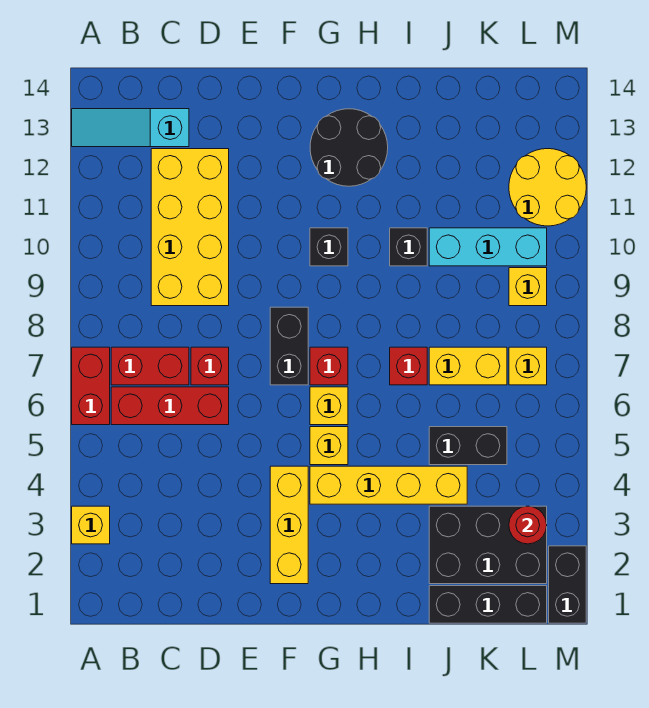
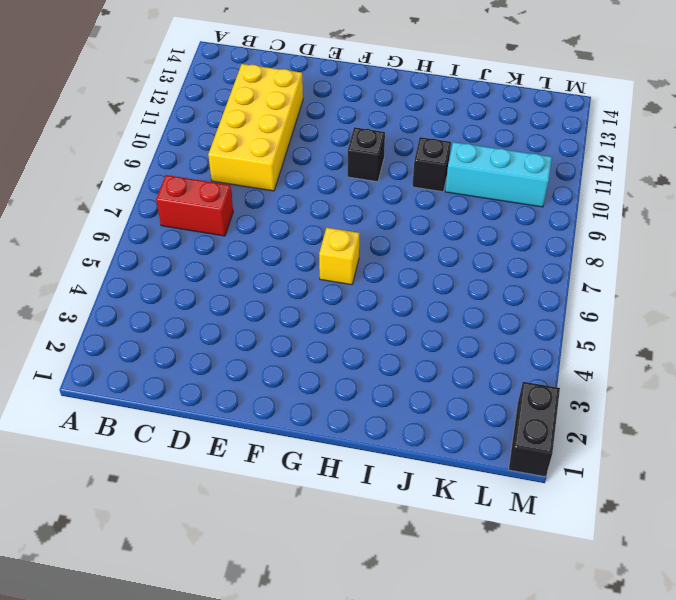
none -> yellow 1x1 brick [72,506,110,544]
none -> red 1x2 brick [72,347,110,425]
none -> cyan 1x3 slope [72,109,189,147]

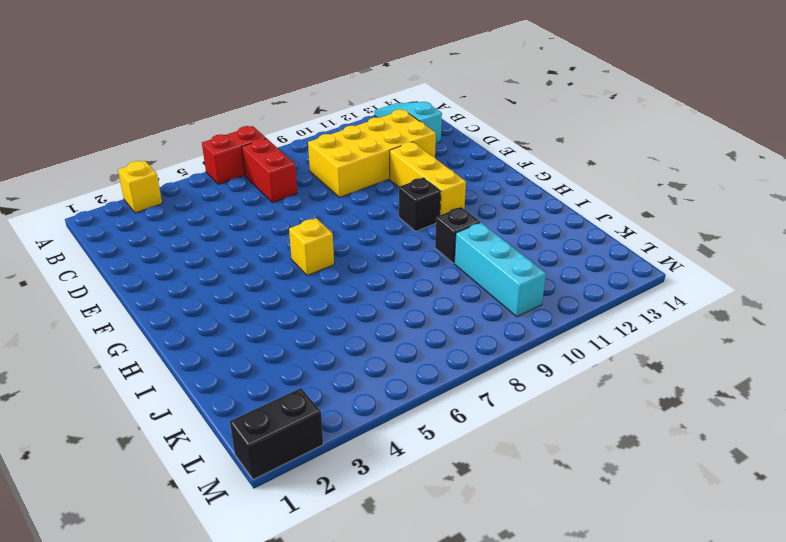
yellow 1x3 brick [390,142,466,215] -> yellow 1x3 brick turned to [270,466,308,584]
none -> red 1x3 brick [111,387,229,425]
none -> red 1x1 brick [191,347,229,385]
none -> black 1x2 brick [270,307,308,385]

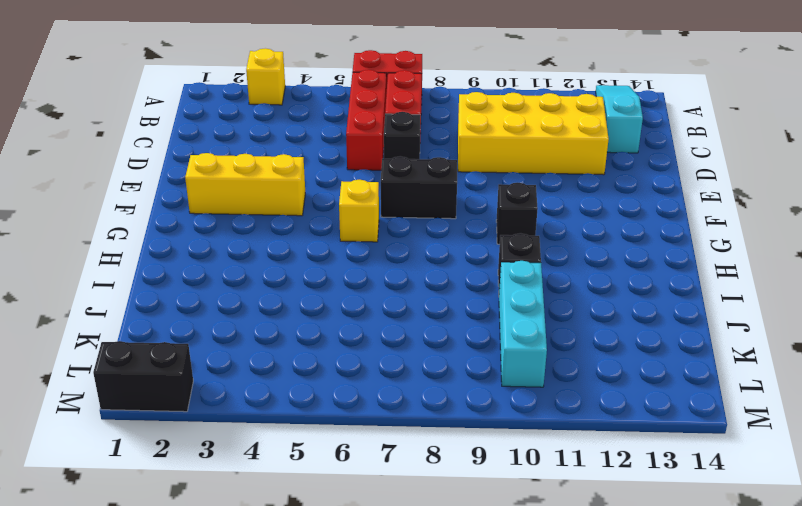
black 1x1 brick [384,112,420,159] -> red 1x1 brick [191,347,229,385]
none -> yellow 1x4 brick [310,466,467,504]
none -> yellow 1x1 brick [310,427,348,465]
none -> red 1x1 brick [310,347,348,385]

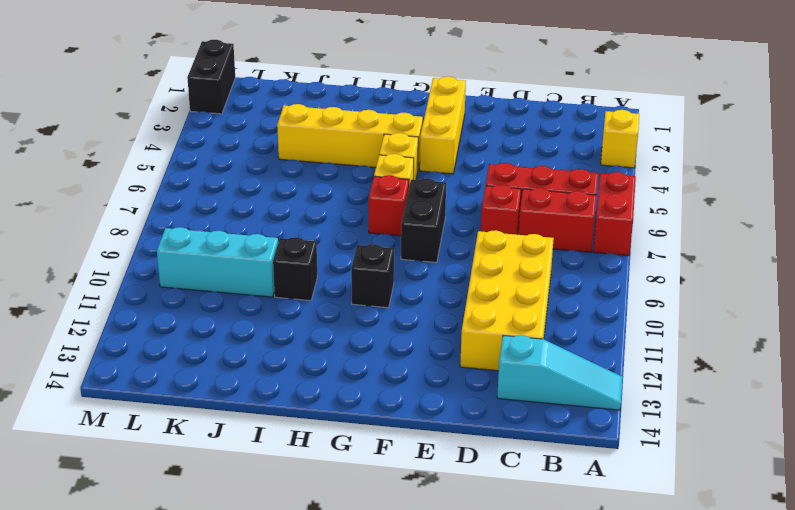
none -> black 2x2 round brick [310,109,388,186]
none -> red 1x1 brick [390,347,427,385]
none -> black 1x3 brick [429,586,547,623]

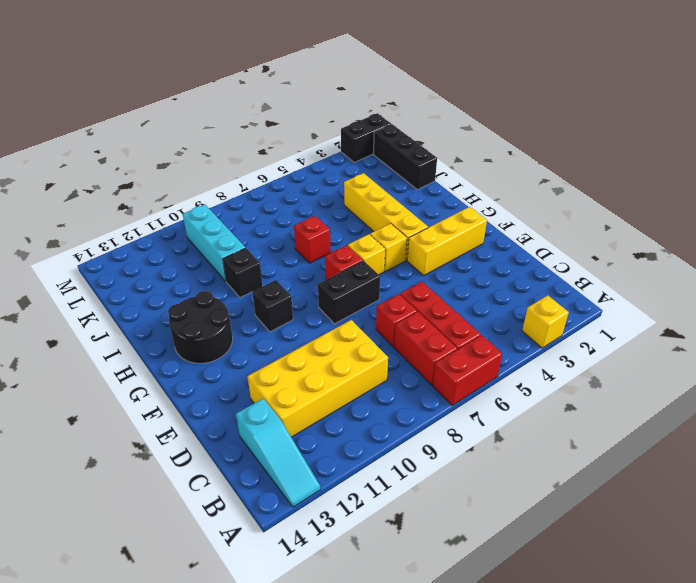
none -> black 2x3 brick [429,506,547,584]
none -> black 1x2 brick [429,427,507,465]
none -> yellow 1x2 brick [429,347,507,385]

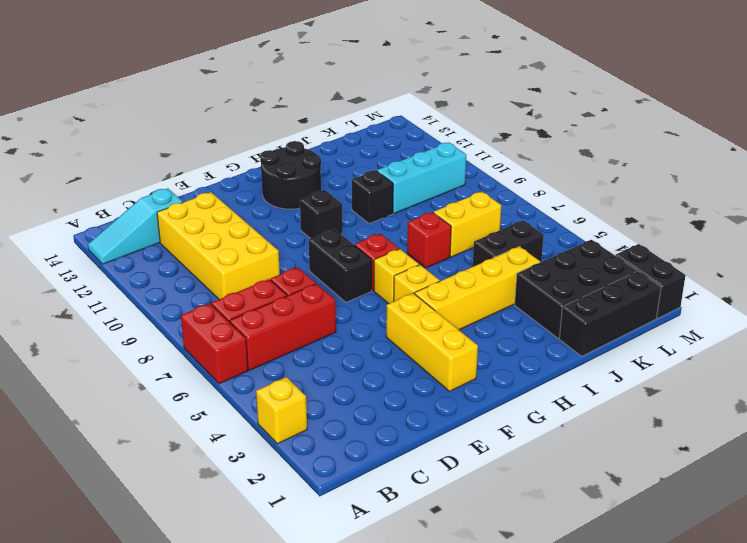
none -> yellow 1x1 brick [509,347,547,385]
none -> yellow 1x1 brick [509,268,547,306]
none -> yellow 2x2 round brick [509,149,586,226]

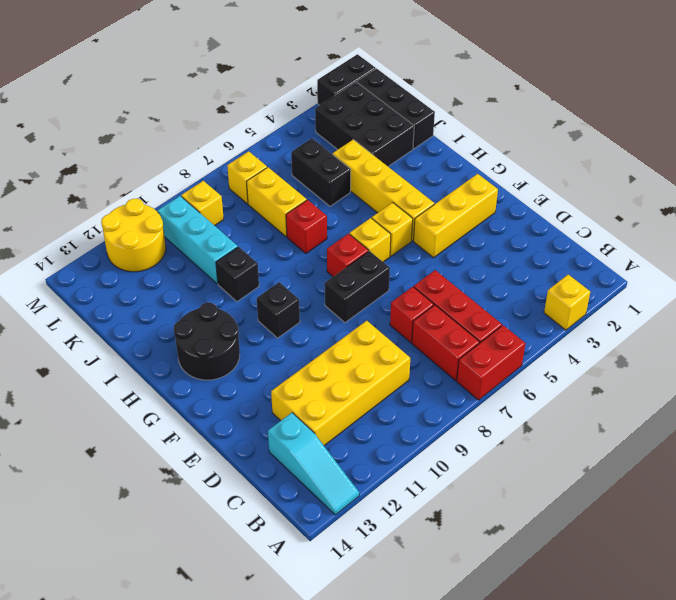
none -> red 1x1 round brick [509,506,547,544]

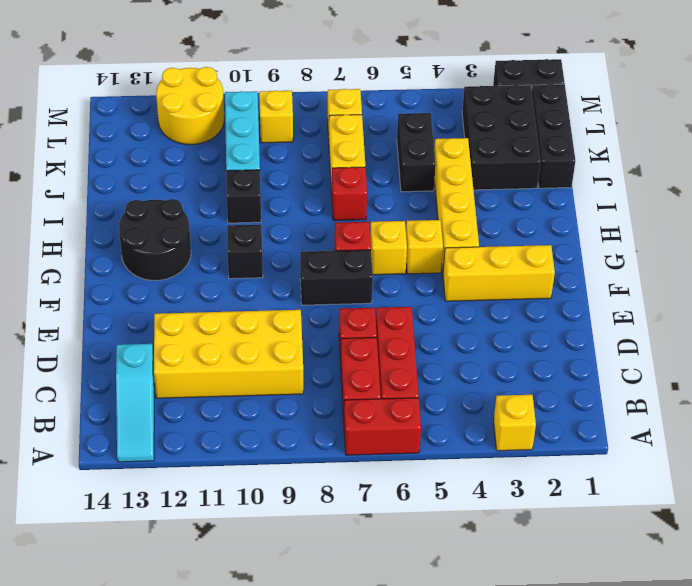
none -> red 1x1 round brick [509,506,547,544]

